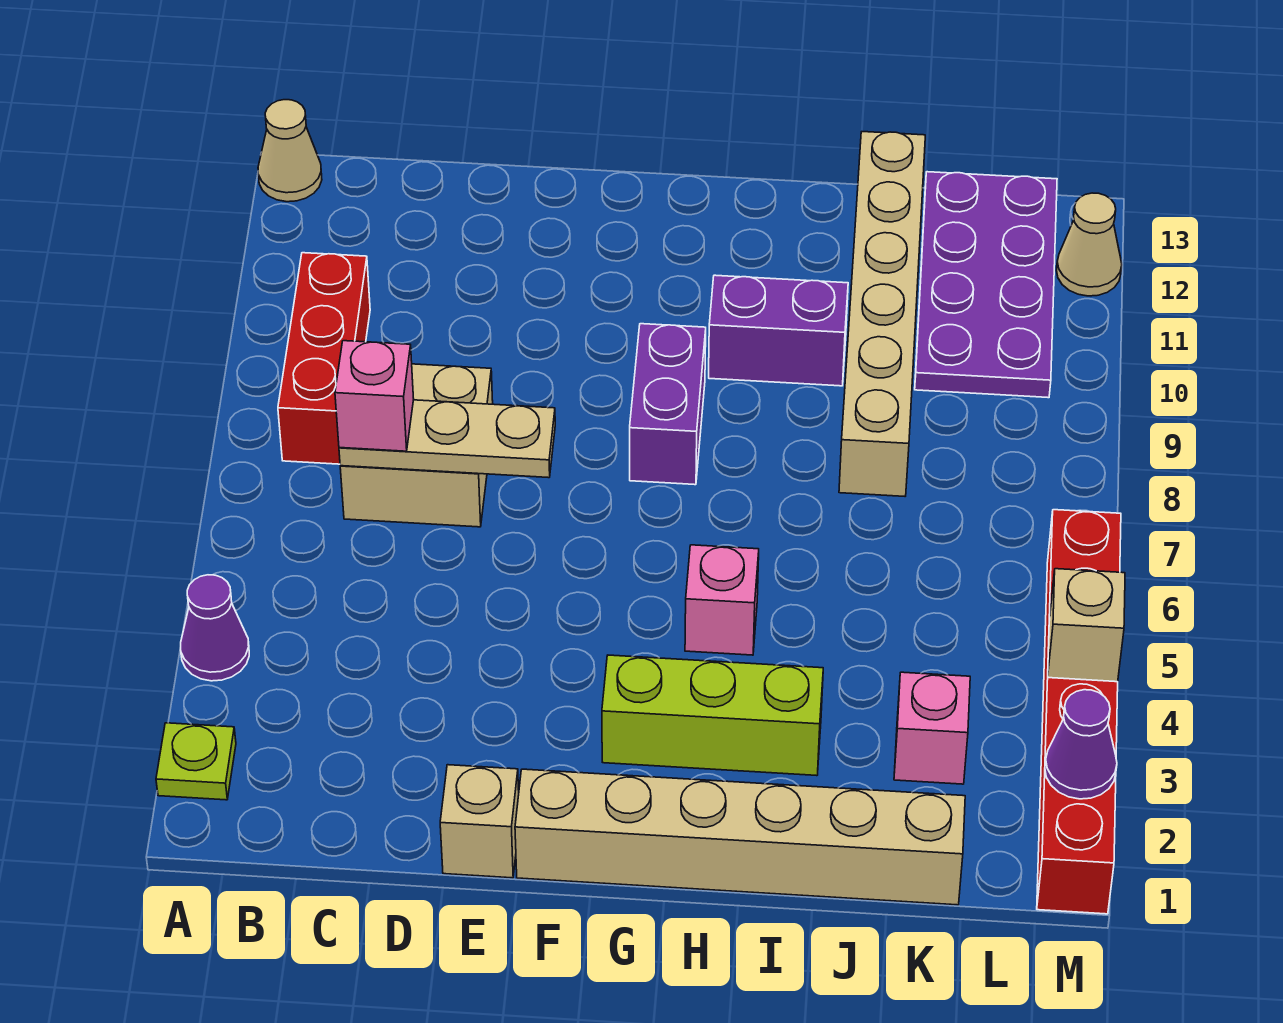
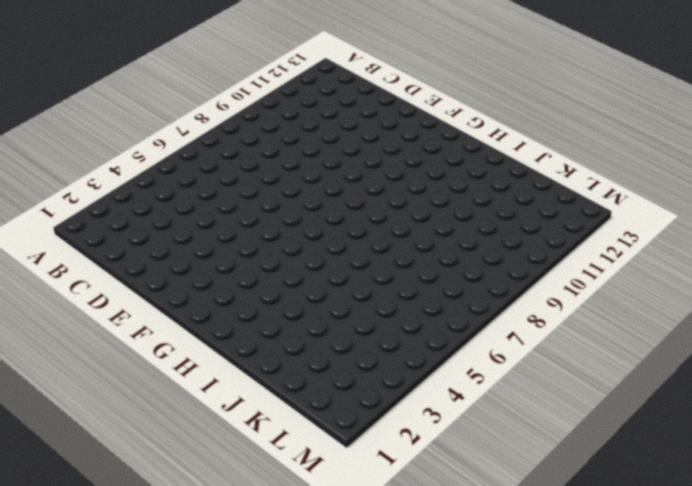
none -> lime 1x1 plate [156,723,236,800]
none -> purple 1x1 cone [181,575,249,681]
none -> tan 1x1 cone [258,100,322,202]

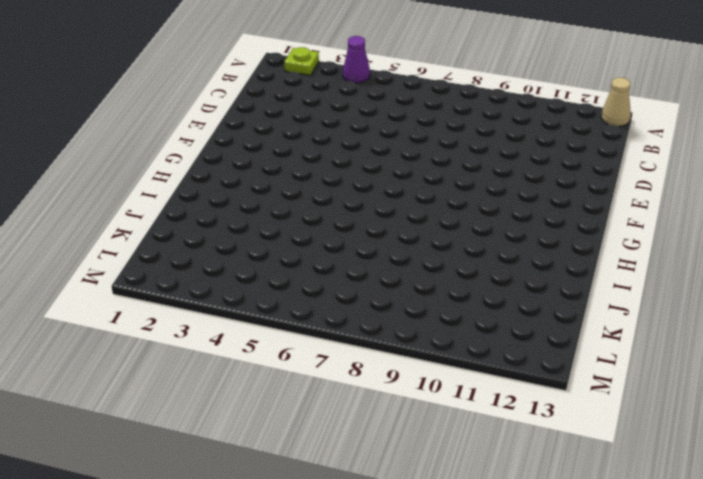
none -> red 1x3 brick [278,253,370,464]
none -> tan 2x2 brick [340,364,493,527]
none -> tan 1x1 brick [440,765,519,878]

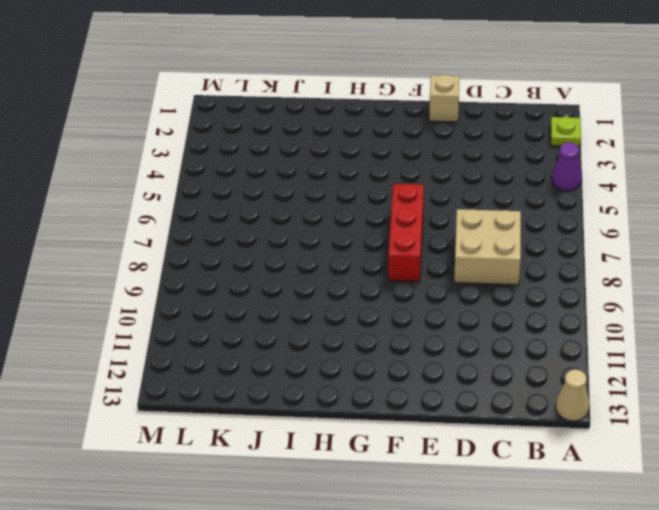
red 1x3 brick [388,184,424,282] -> red 1x3 brick moved to [278,253,370,464]
none -> tan 1x6 brick [515,769,965,905]
none -> lime 1x3 brick [602,655,823,776]
none -> purple 1x2 brick [630,324,706,485]

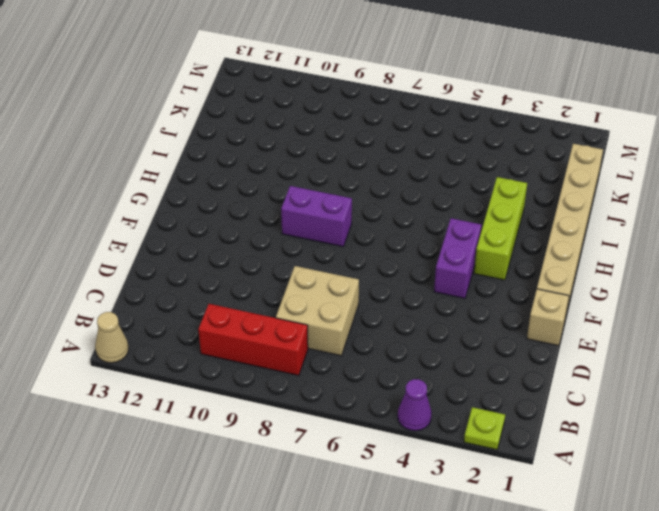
purple 1x2 brick [434,218,482,298] -> purple 1x2 brick moved to [709,275,848,386]
none -> pink 1x1 brick [685,545,759,655]
none -> tan 1x6 brick [839,132,925,496]
none -> pink 1x1 brick [894,672,970,784]

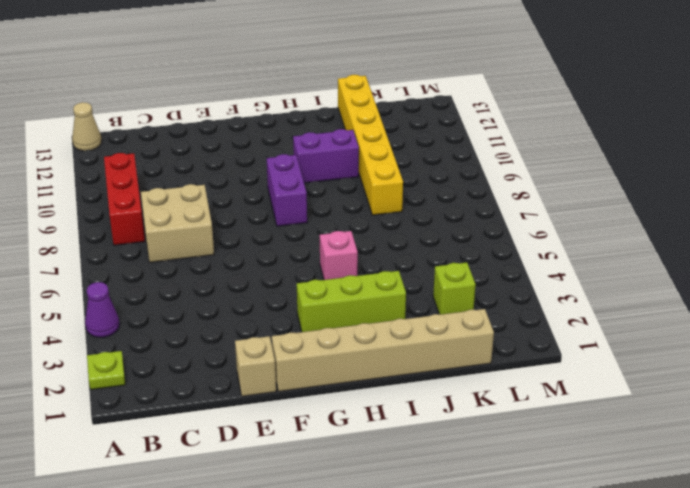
yellow 1x6 brick [338,75,403,215] -> tan 1x6 brick [839,132,925,496]
lime 1x1 brick [433,263,476,314] -> pink 1x1 brick [894,672,970,784]
none -> purple 2x4 plate [915,172,1057,398]
none -> red 1x6 brick [1037,510,1121,914]
none -> tan 1x1 cone [1057,193,1122,296]

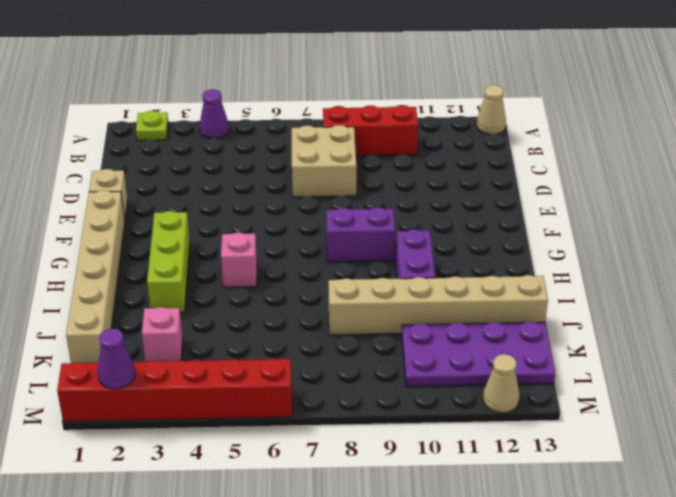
none -> tan 1x3 plate [339,400,555,478]
none -> tan 1x1 brick [1048,569,1125,682]
none -> pink 1x1 brick [335,341,414,451]

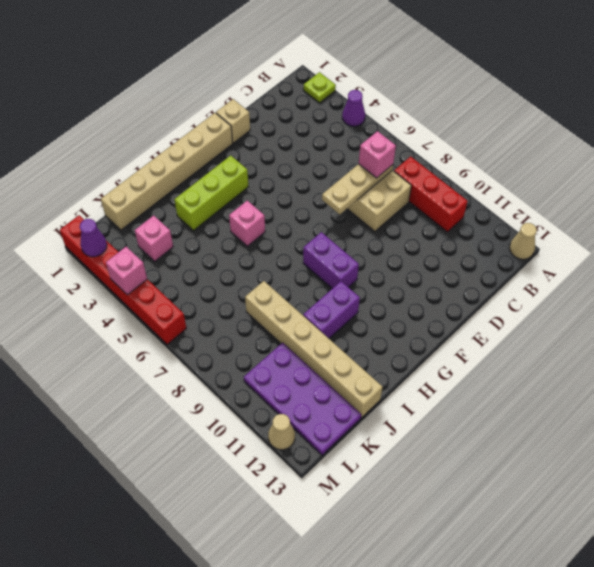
pink 1x1 brick [106,247,147,295] -> tan 1x1 brick [1048,569,1125,682]

